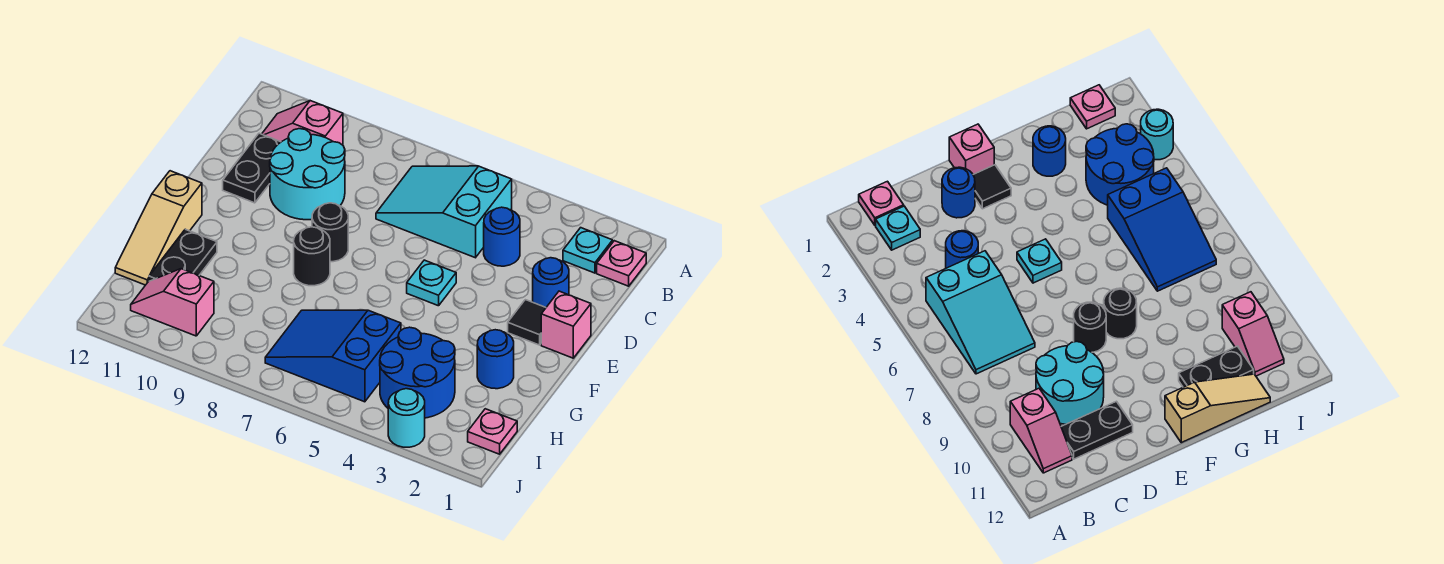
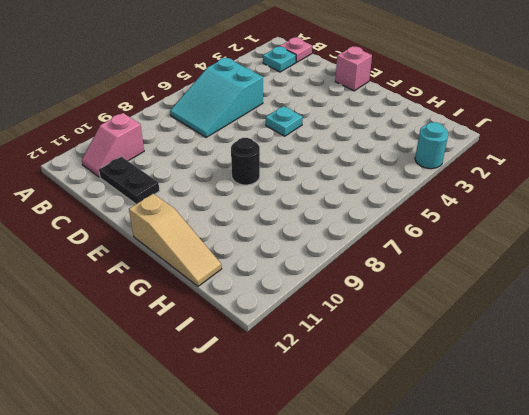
none -> blue 1x1 round brick [484,207,520,266]
none -> cyan 2x2 round brick [270,129,345,220]
none -> blue 1x1 round brick [533,258,569,307]

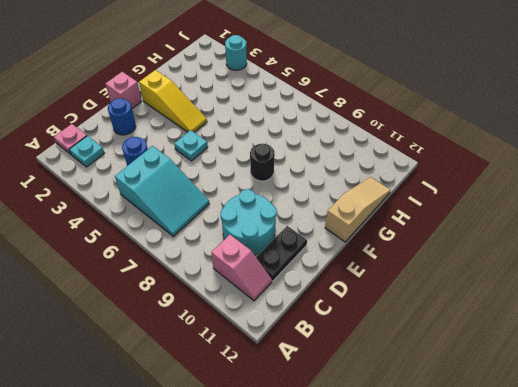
yellow 1x3 slope [139,70,207,132] -> none
none -> black 1x1 tile [508,300,546,345]
none -> black 1x1 round brick [312,203,348,262]
none -> blue 1x1 round brick [477,330,514,389]

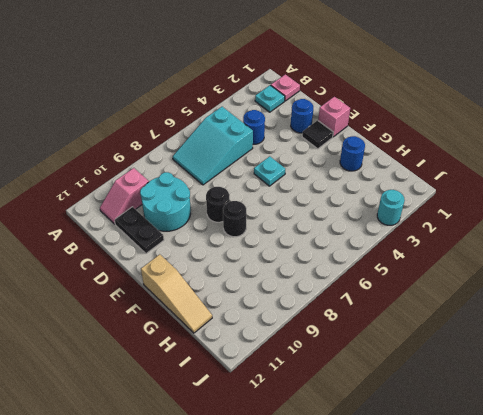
none -> black 1x2 plate [149,229,217,281]
none -> blue 2x2 round brick [380,327,455,418]
none -> blue 2x3 slope [265,310,401,402]

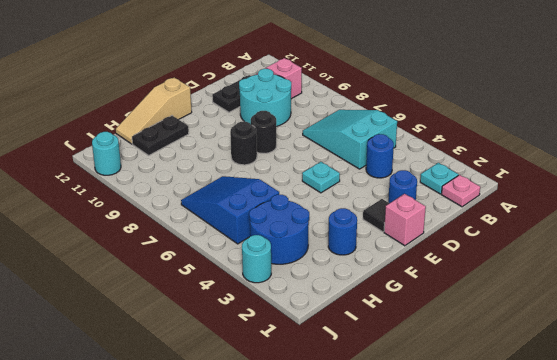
cyan 1x1 round brick [92,132,121,175] -> none
none -> pink 1x1 plate [468,409,517,454]
none -> pink 1x2 slope [131,269,214,336]

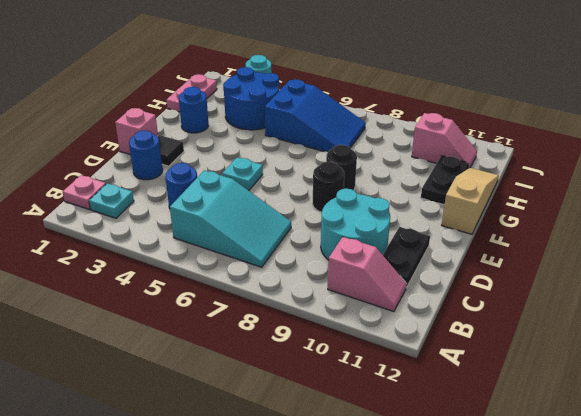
pink 1x2 plate [167,74,217,112] -> pink 1x1 plate [468,409,517,454]

